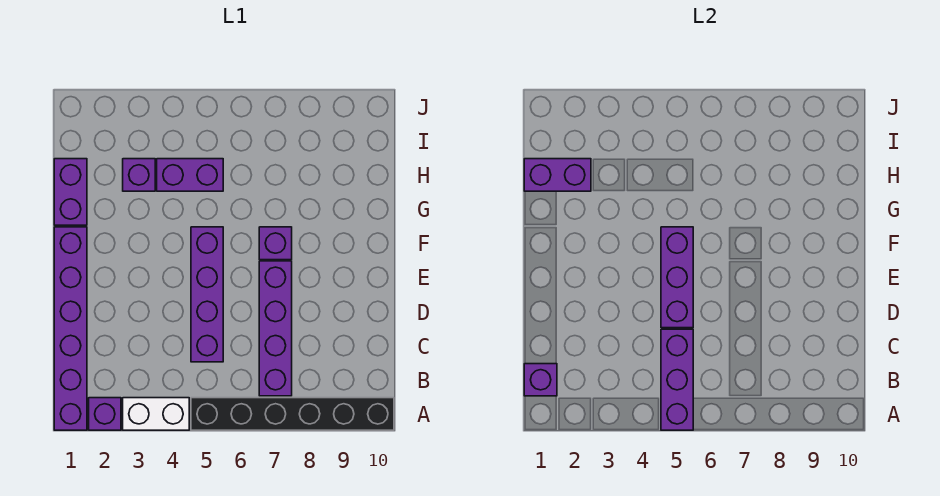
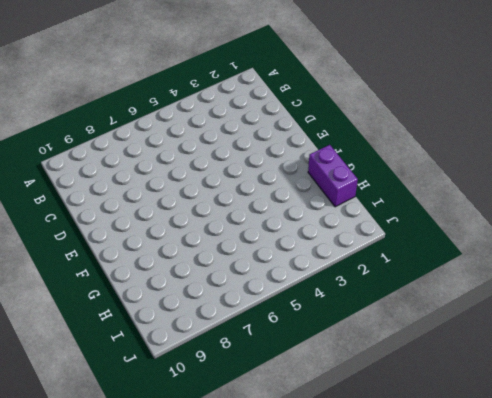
none -> purple 1x6 brick [54,227,87,430]
none -> purple 1x1 brick [89,398,121,430]
none -> white 1x2 brick [123,398,189,430]

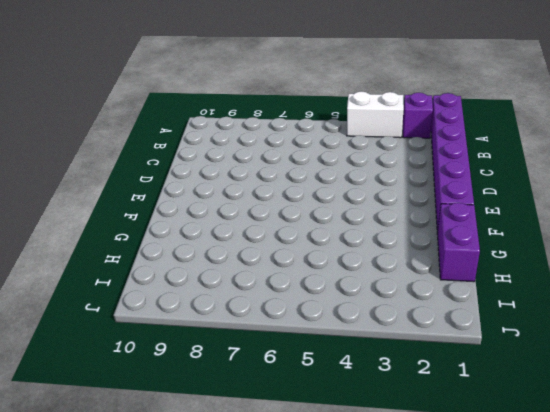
none -> black 1x6 brick [191,398,394,430]
none -> purple 1x4 brick [259,261,292,396]
none -> purple 1x4 brick [191,227,223,362]

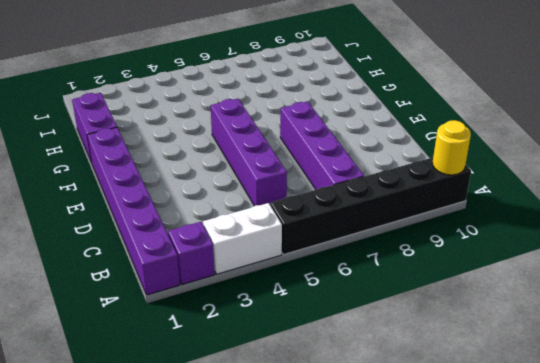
yellow 1x1 round brick [433,120,471,175] -> none
none -> purple 1x1 brick [259,227,292,260]
none -> purple 1x1 brick [123,159,155,191]
none -> purple 1x2 brick [157,159,223,191]

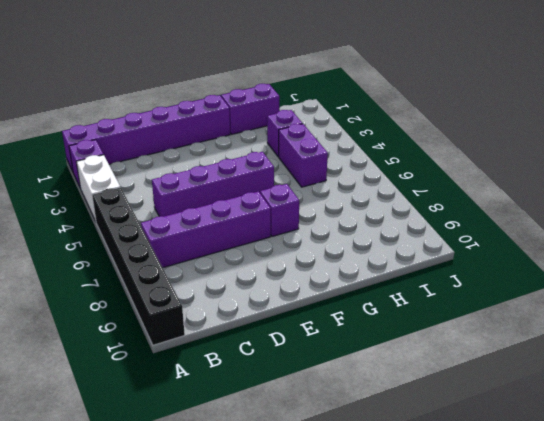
none -> purple 1x3 brick [661,329,693,430]
none -> purple 1x1 brick [524,364,557,396]
none -> purple 1x3 brick [661,227,693,328]

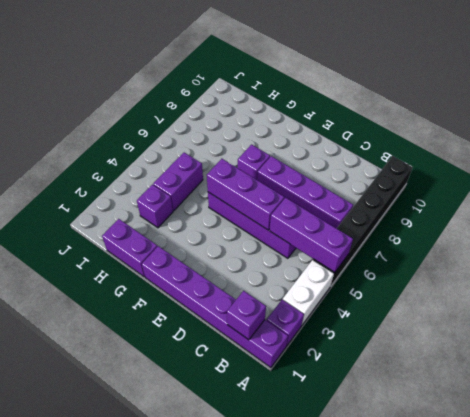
none -> purple 1x2 brick [524,159,591,191]

